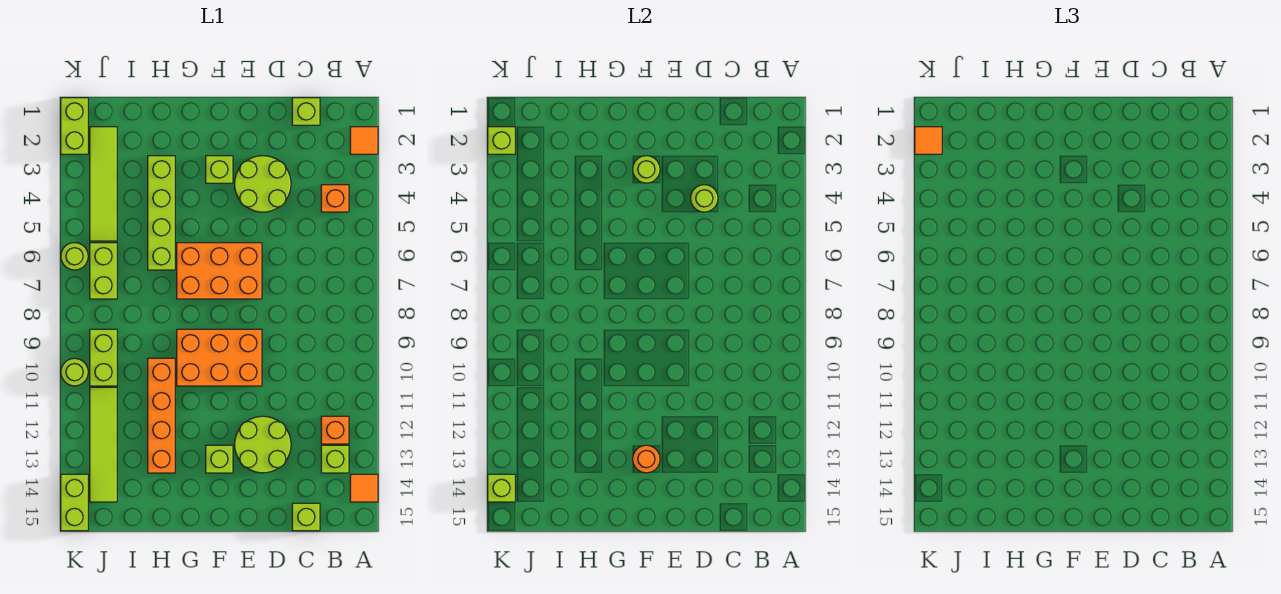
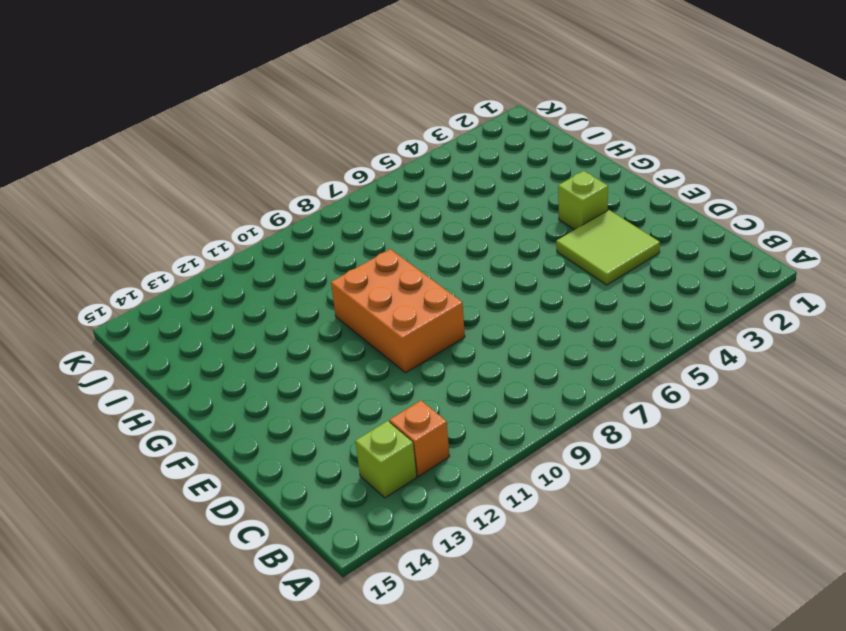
lime 2x2 tile [556,210,660,285] -> lime 2x2 round brick [235,156,291,212]
none -> orange 1x1 tile [350,127,378,154]
none -> orange 1x1 tile [350,474,378,502]
none -> orange 1x1 brick [321,185,349,212]

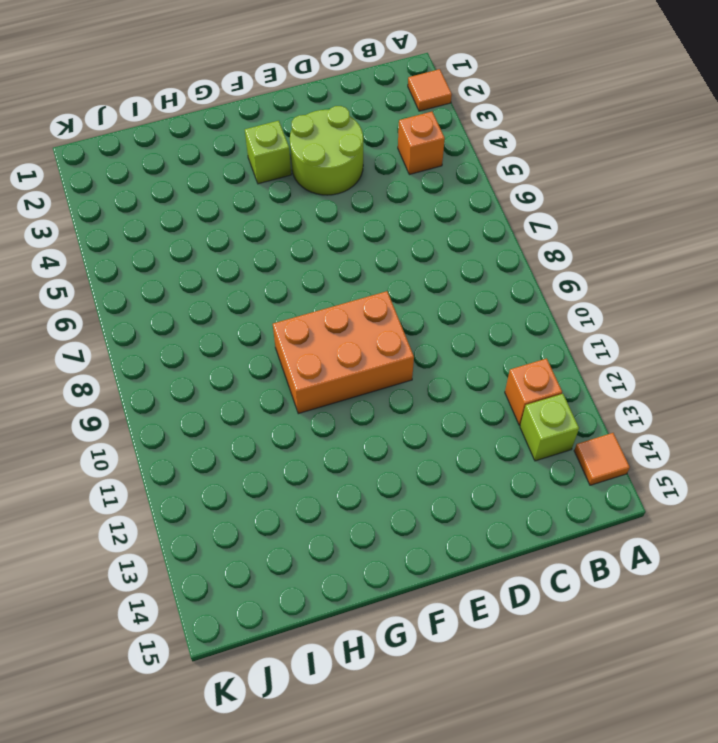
none -> lime 1x1 brick [292,98,320,125]
none -> lime 1x1 brick [292,503,320,531]
none -> lime 2x2 round brick [235,416,291,473]

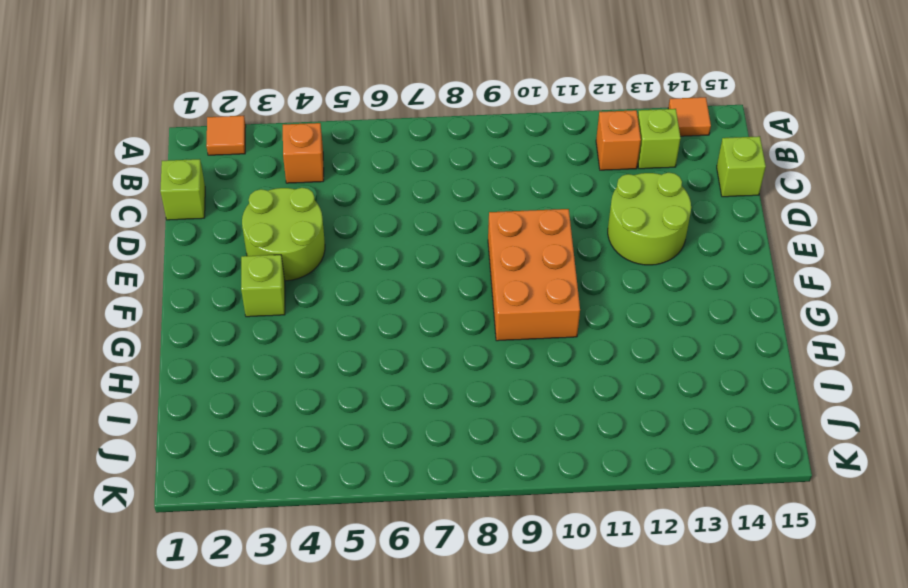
none -> orange 2x3 brick [177,243,262,299]
none -> lime 1x1 brick [206,445,233,473]
none -> lime 1x4 brick [148,156,175,270]

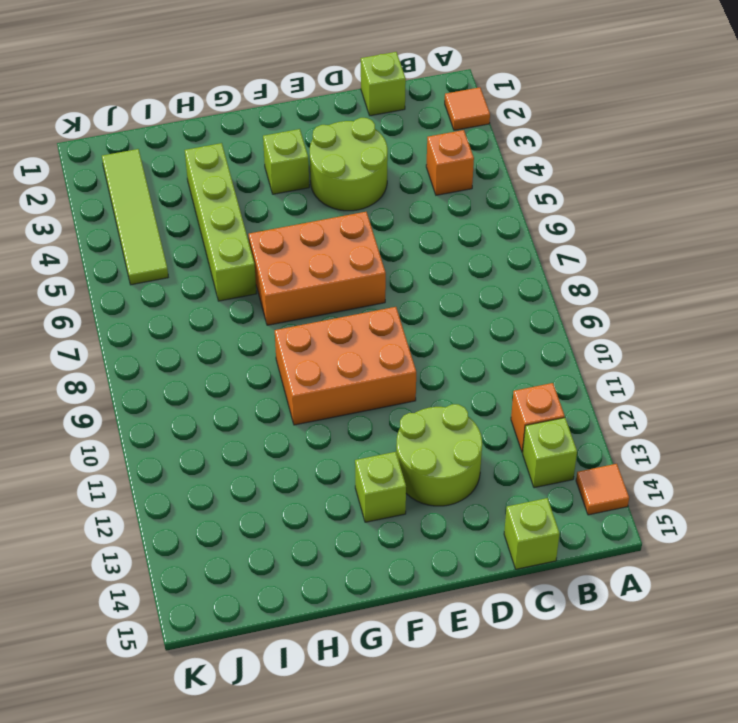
none -> orange 1x4 brick [148,358,175,473]
none -> lime 1x2 brick [90,243,117,299]
none -> lime 1x2 brick [90,329,117,386]

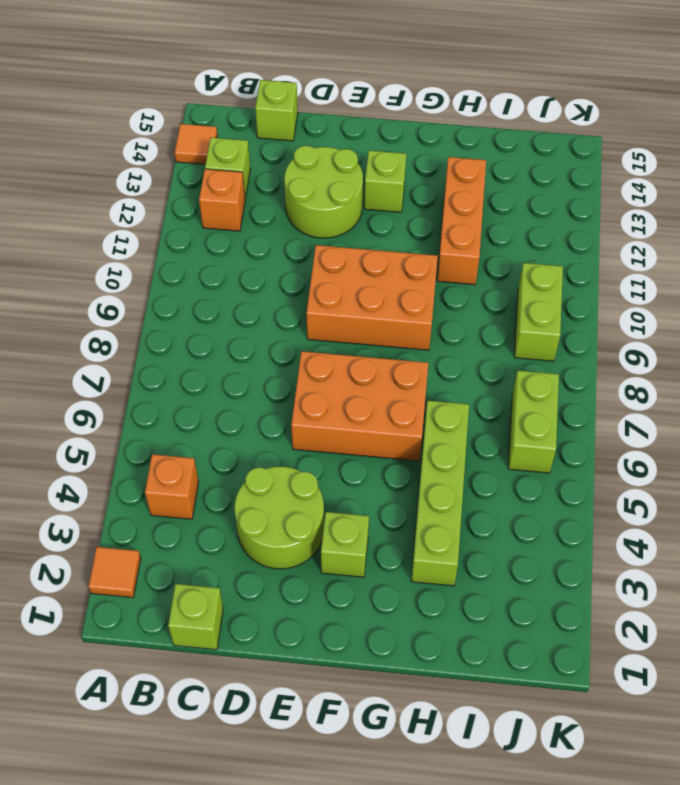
orange 1x3 brick [437,157,486,285] -> orange 1x4 brick [148,358,175,473]
none -> lime 1x4 tile [90,127,117,241]
none -> lime 1x4 tile [90,387,117,502]
none -> lime 1x2 brick [61,98,88,154]

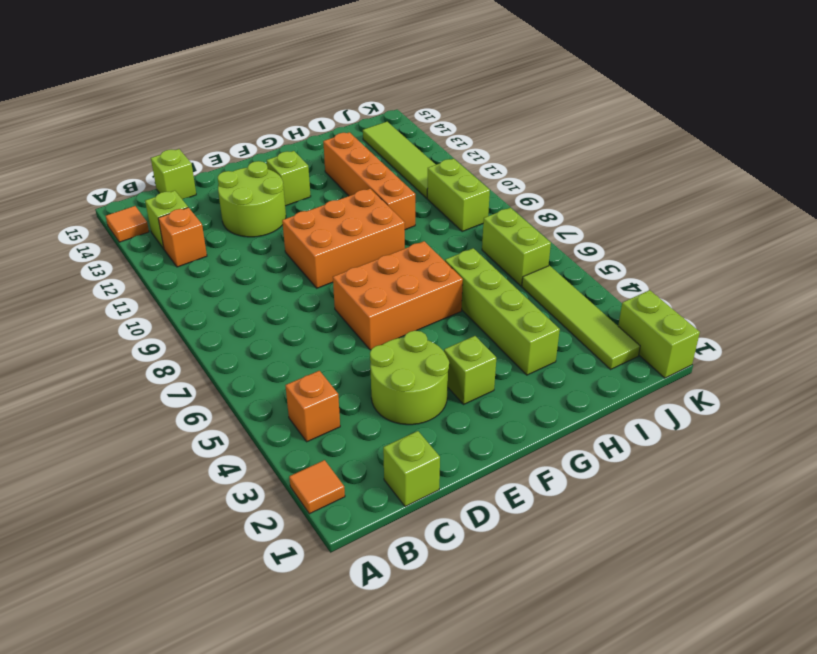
none -> lime 1x1 round brick [61,243,88,270]
none -> lime 1x1 round brick [61,358,88,386]
none -> lime 1x2 brick [61,474,88,531]

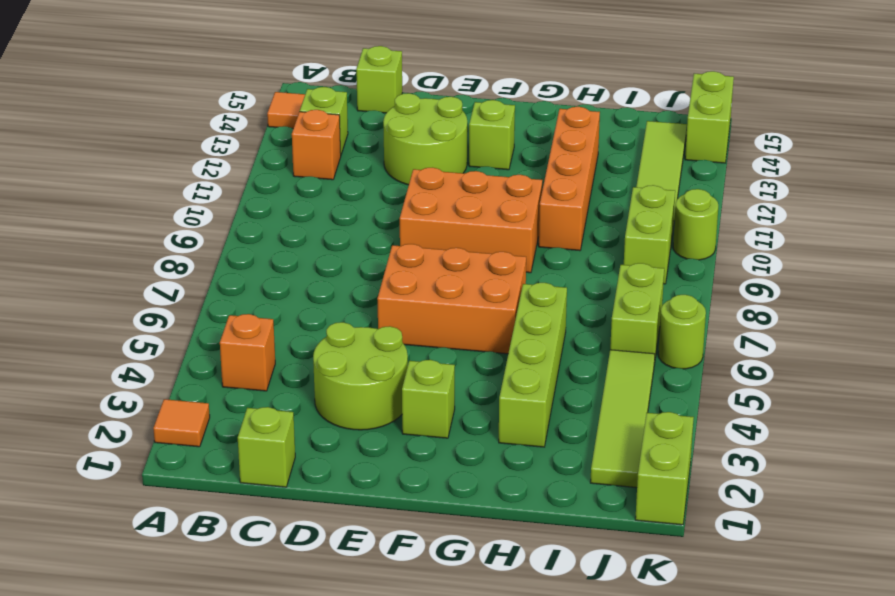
none -> lime 1x1 round brick [691,185,718,212]
none -> lime 1x1 round brick [633,156,660,183]
none -> orange 1x1 round brick [633,445,660,473]

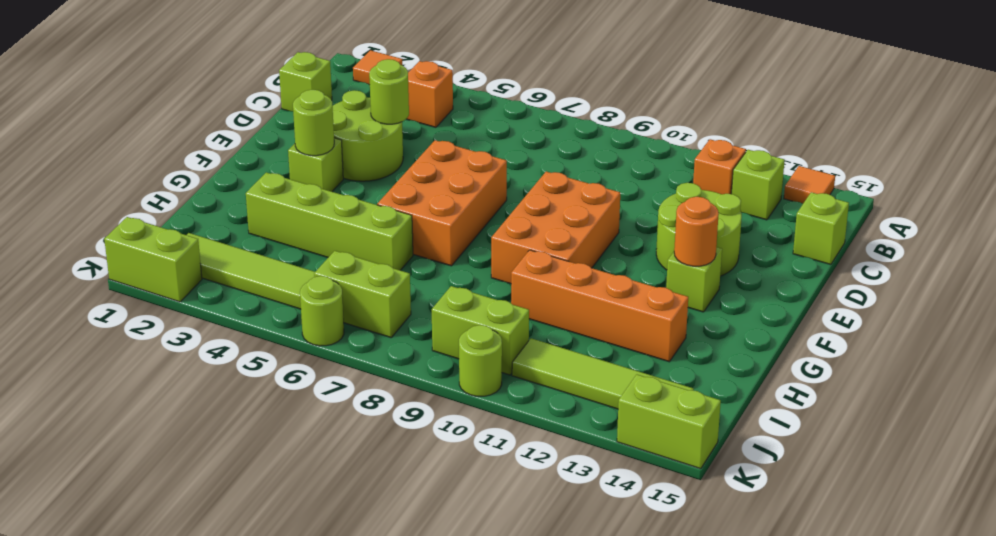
none -> lime 1x1 brick [488,127,515,154]
none -> lime 1x1 brick [488,474,515,502]
none -> orange 1x1 tile [915,127,942,154]

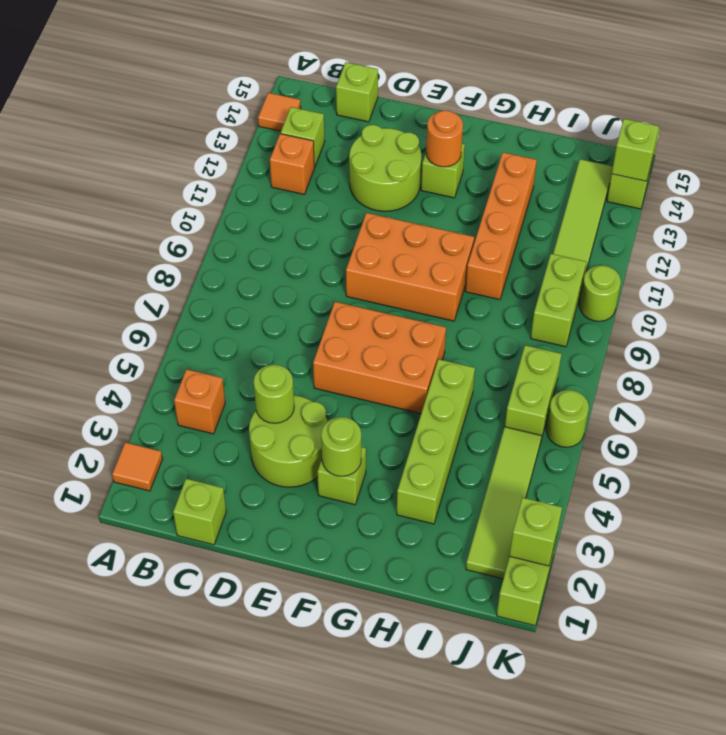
none -> orange 1x1 tile [915,127,942,154]

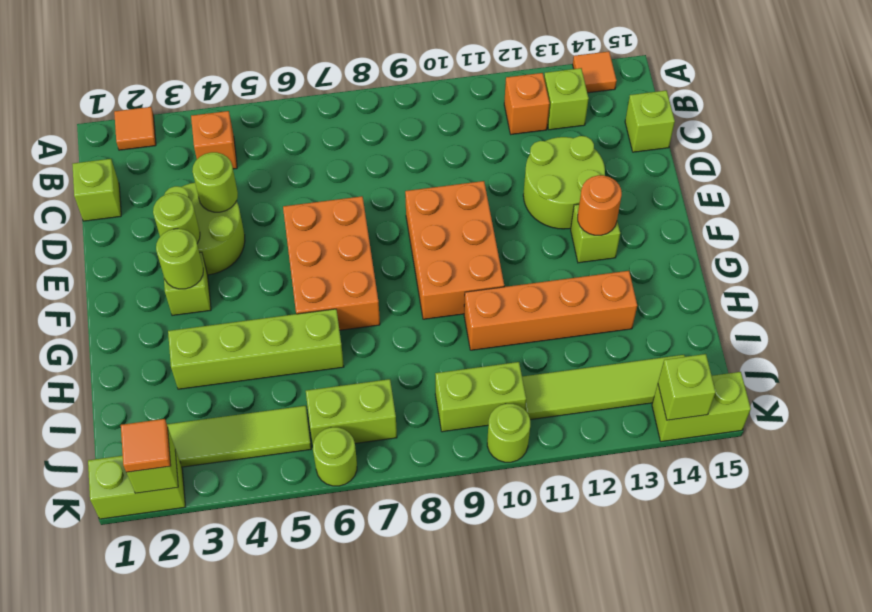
lime 1x1 round brick [153,193,200,243] -> none

